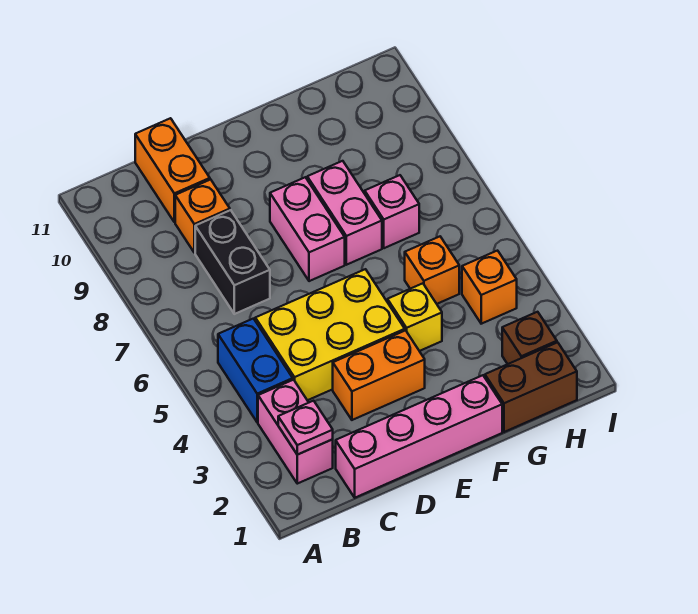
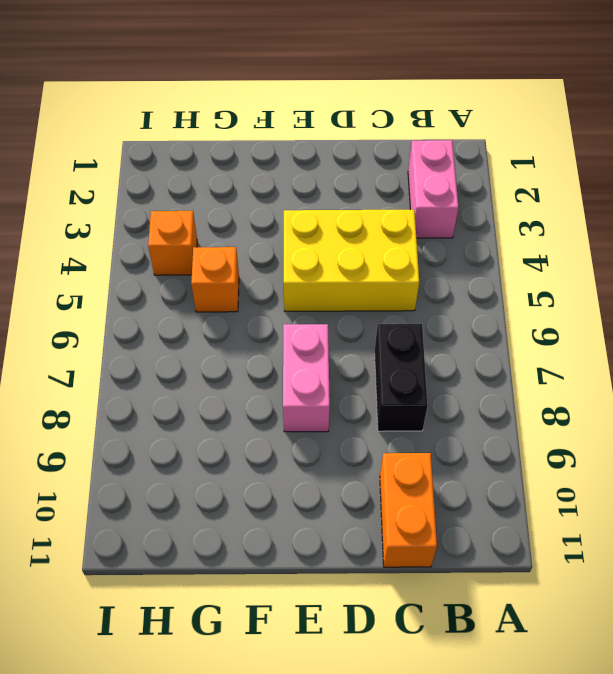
none -> blue 1x2 brick [218,319,293,422]
none -> pink 1x4 brick [336,375,502,498]
none -> orange 1x1 brick [175,180,230,253]

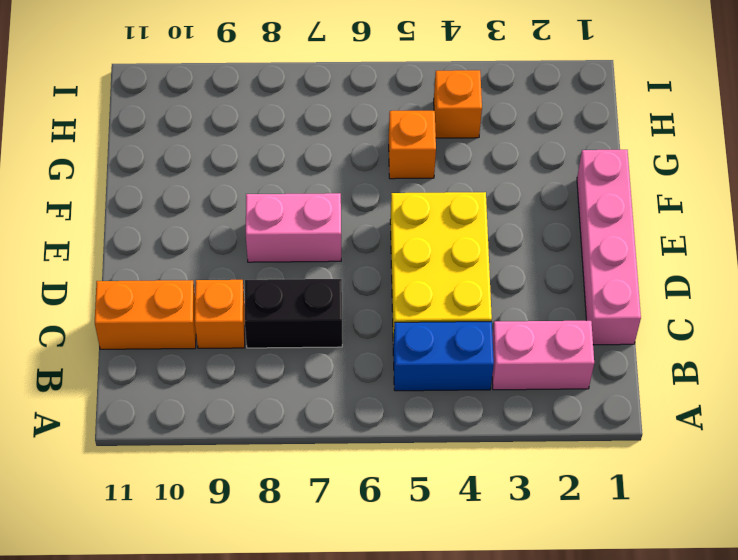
none -> orange 1x2 brick [333,330,425,420]
none -> yellow 1x1 brick [387,283,442,351]
none -> pink 1x2 brick [307,161,382,265]

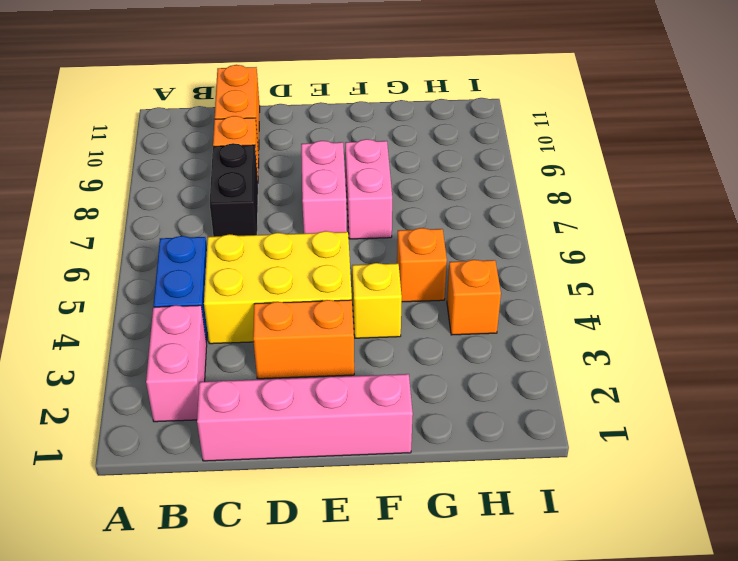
none -> brown 1x2 brick [485,342,577,432]
none -> pink 1x1 brick [365,175,419,248]
none -> brown 1x1 brick [502,312,557,364]

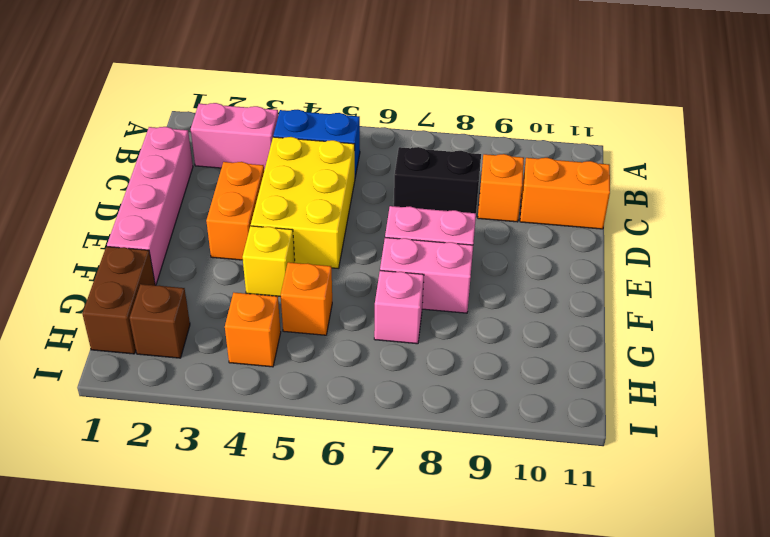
none -> pink 1x1 plate [278,401,333,455]

